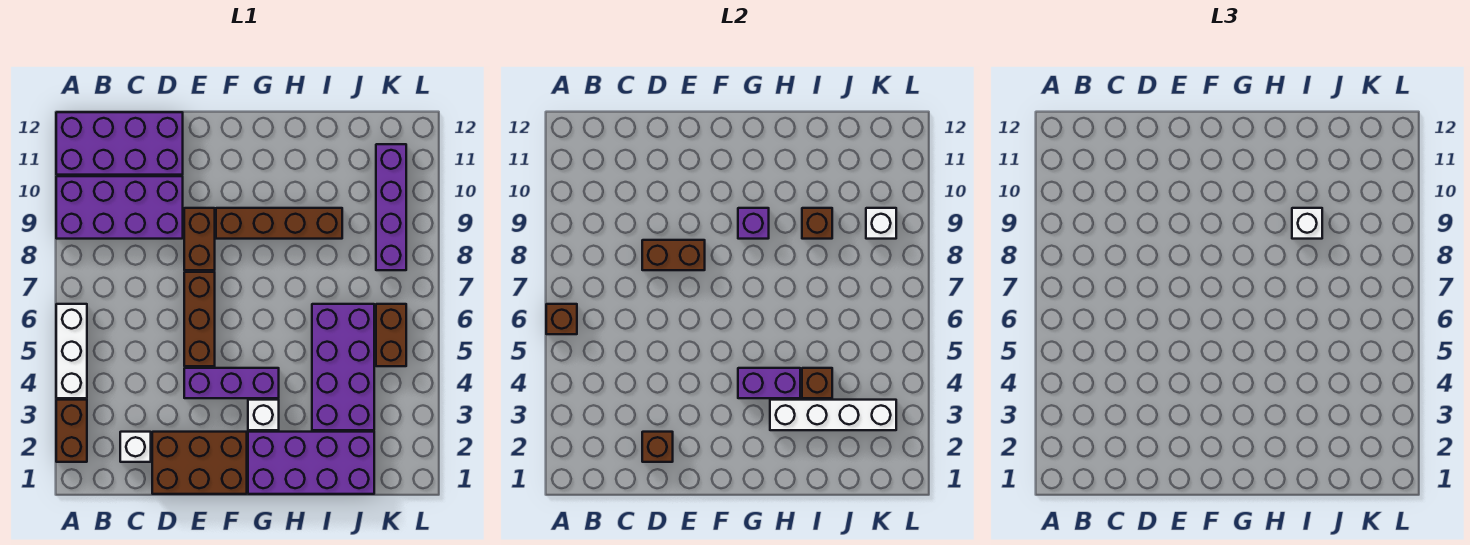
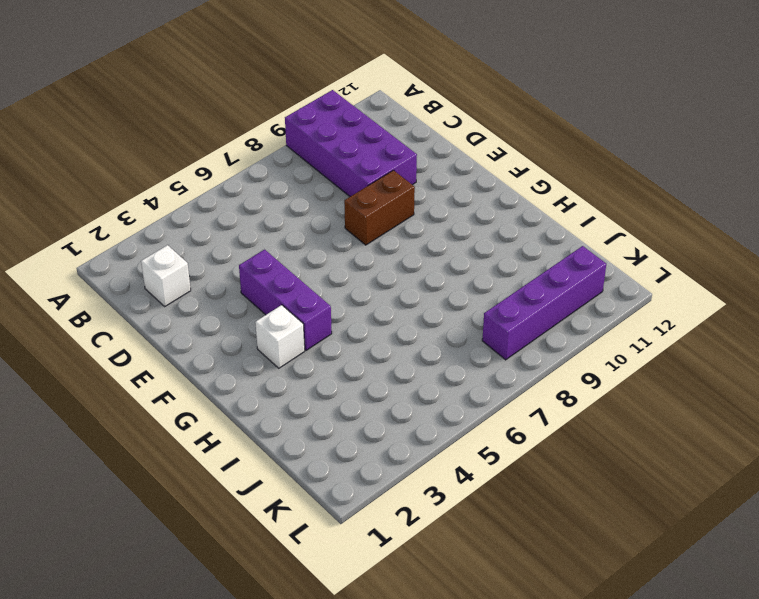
none -> brown 1x2 brick [56,400,87,462]
none -> white 1x3 brick [56,304,87,398]
none -> purple 2x4 brick [56,112,183,175]

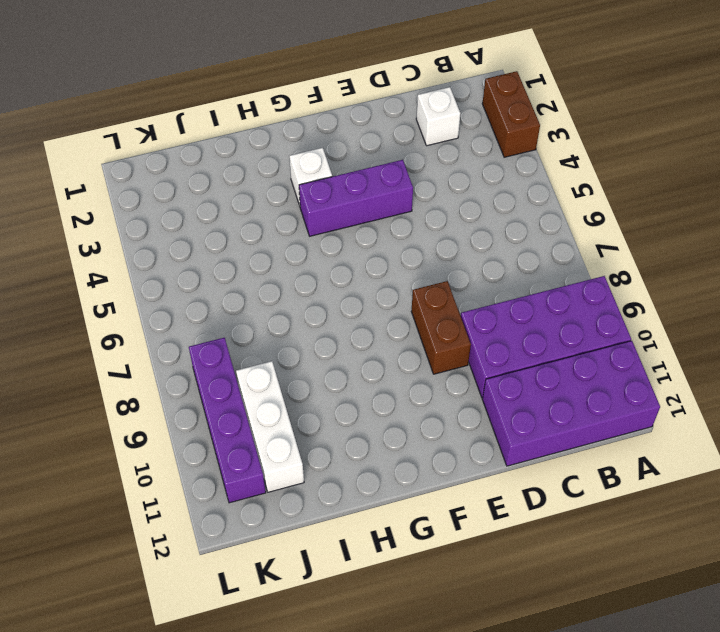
white 1x3 brick [236,361,304,492] -> white 1x3 brick moved to [56,304,87,398]
none -> brown 2x3 brick [152,432,247,494]
none -> brown 1x3 brick [184,272,215,366]
none -> brown 1x4 brick [216,208,342,239]

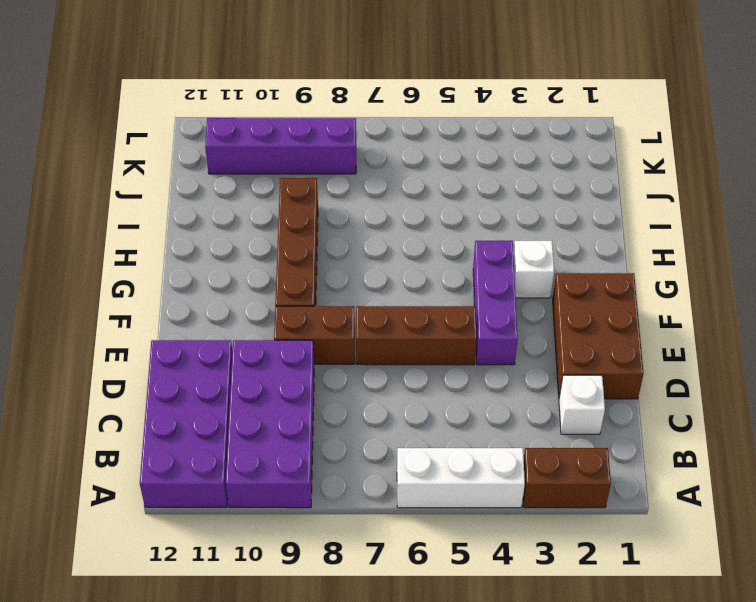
none -> purple 2x4 brick [248,432,374,494]
none -> purple 2x4 brick [312,304,374,430]
none -> brown 1x2 brick [376,304,406,366]

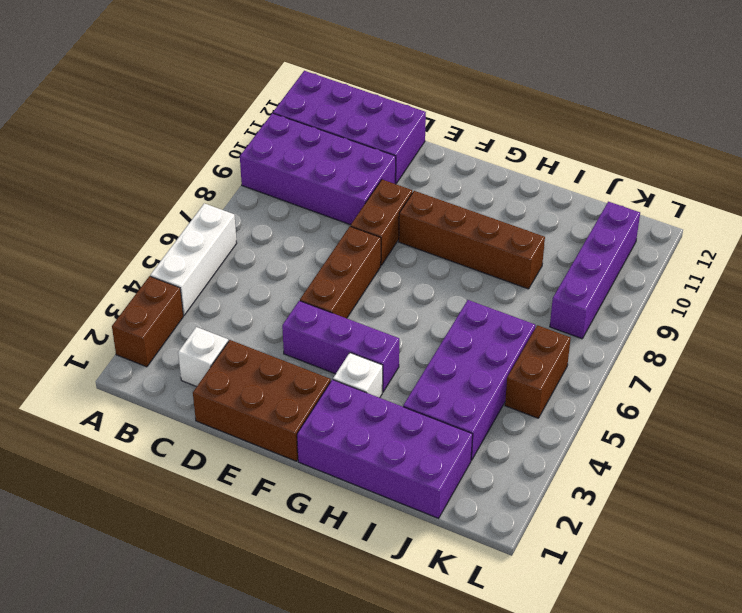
none -> brown 1x1 brick [546,304,577,334]
none -> brown 1x1 brick [642,432,673,462]
none -> brown 1x2 brick [642,240,705,270]

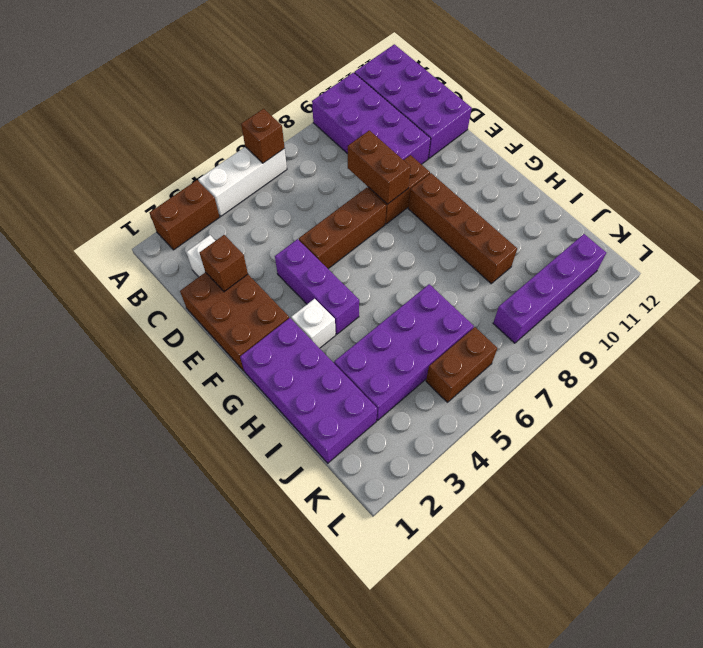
none -> purple 1x2 brick [738,368,800,398]
none -> purple 1x1 brick [738,208,769,239]
none -> white 1x4 brick [770,400,896,430]

